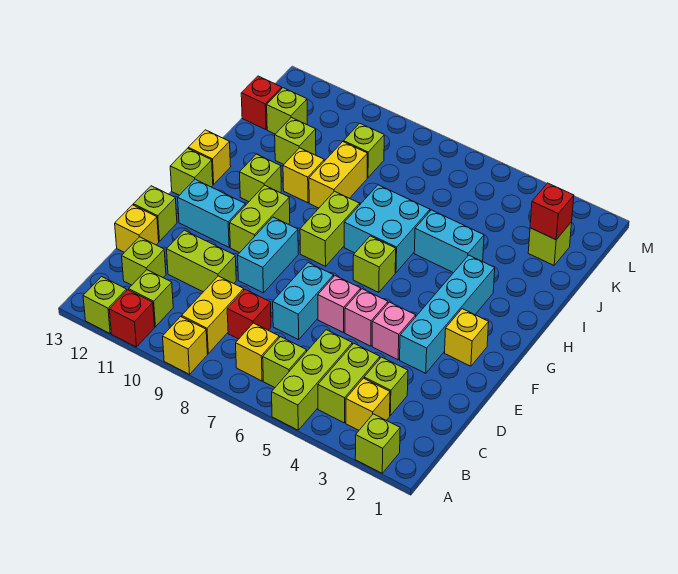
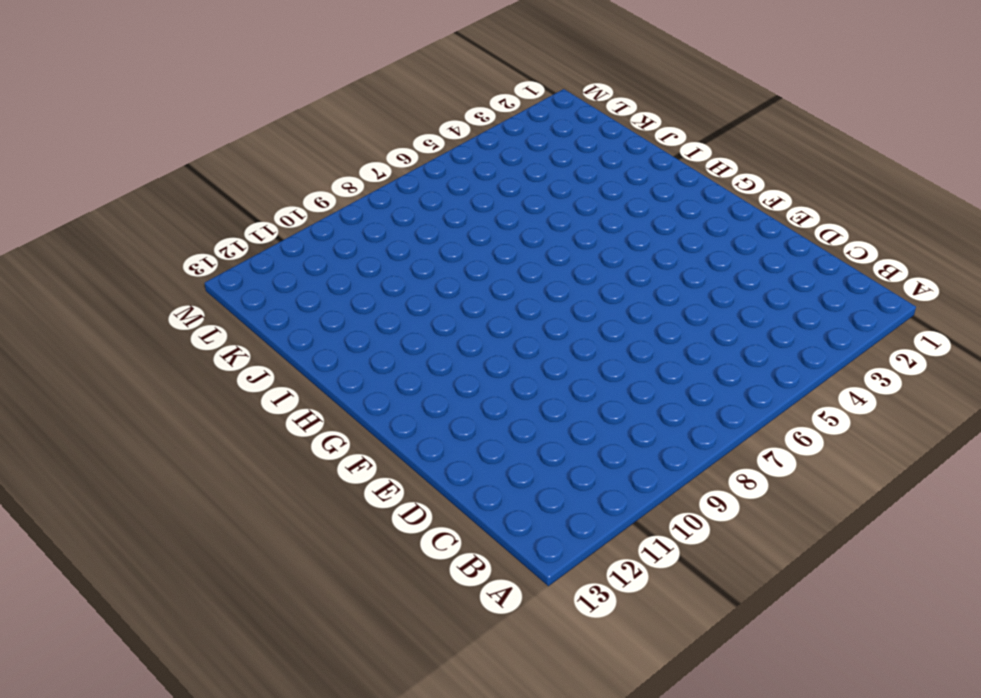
none -> lime 1x1 brick [355,414,400,473]
none -> lime 1x3 brick [272,330,352,430]
none -> yellow 1x1 brick [163,317,208,374]
none -> red 1x1 brick [109,290,155,347]

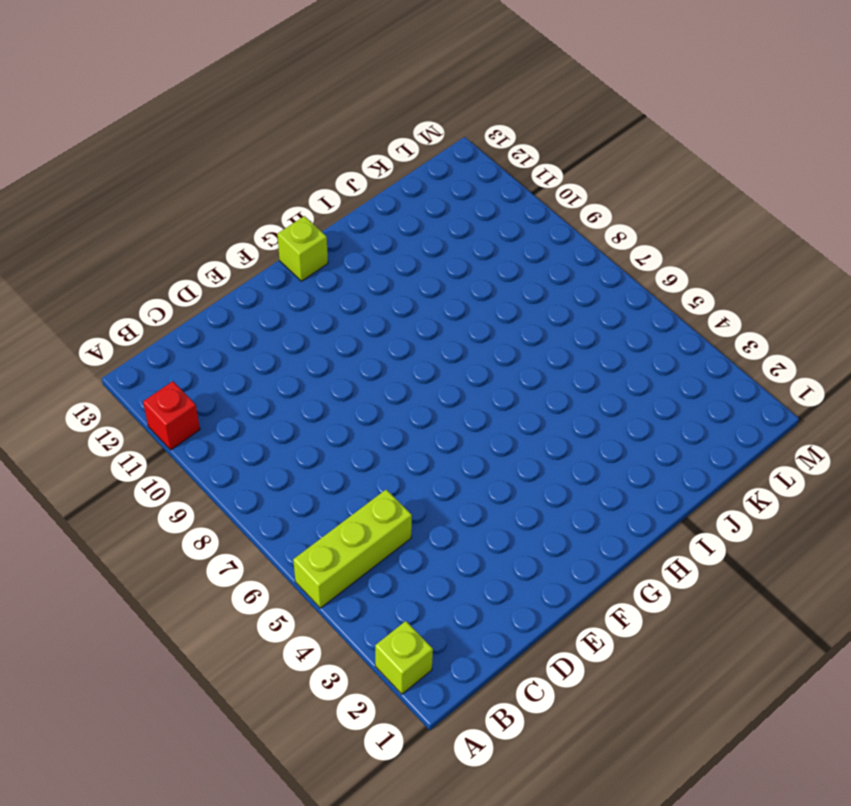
none -> yellow 1x1 brick [163,317,208,374]
none -> lime 1x1 brick [83,277,127,333]
none -> yellow 1x1 brick [346,378,390,430]
none -> lime 1x2 brick [318,343,380,423]

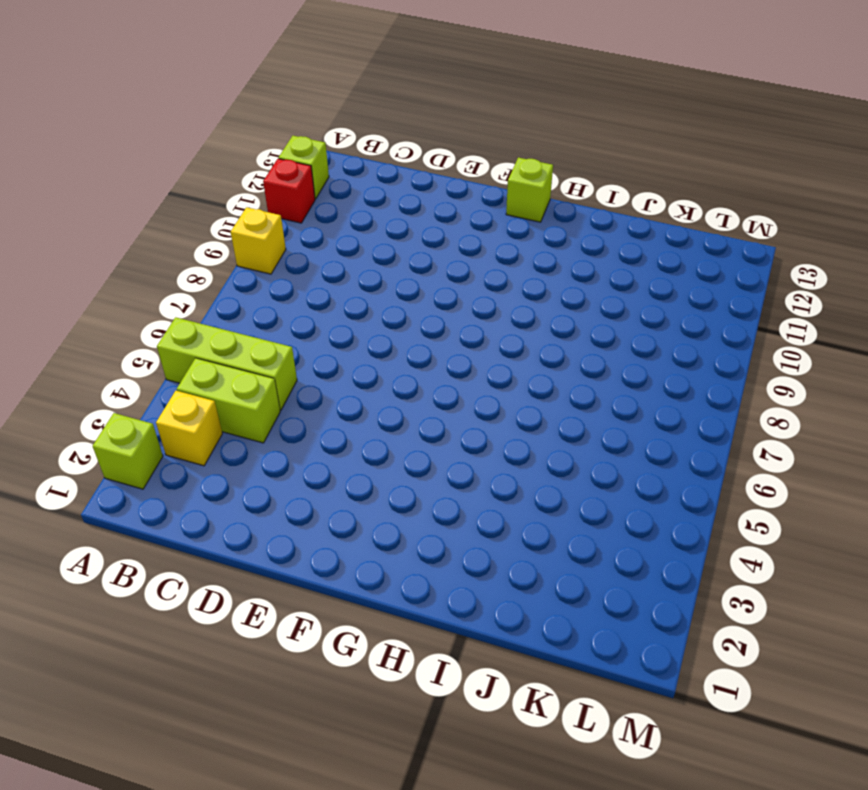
none -> lime 1x1 brick [263,337,307,388]
none -> yellow 1x1 brick [236,323,279,381]
none -> yellow 1x2 brick [182,276,244,353]
none -> lime 1x1 brick [129,270,173,327]

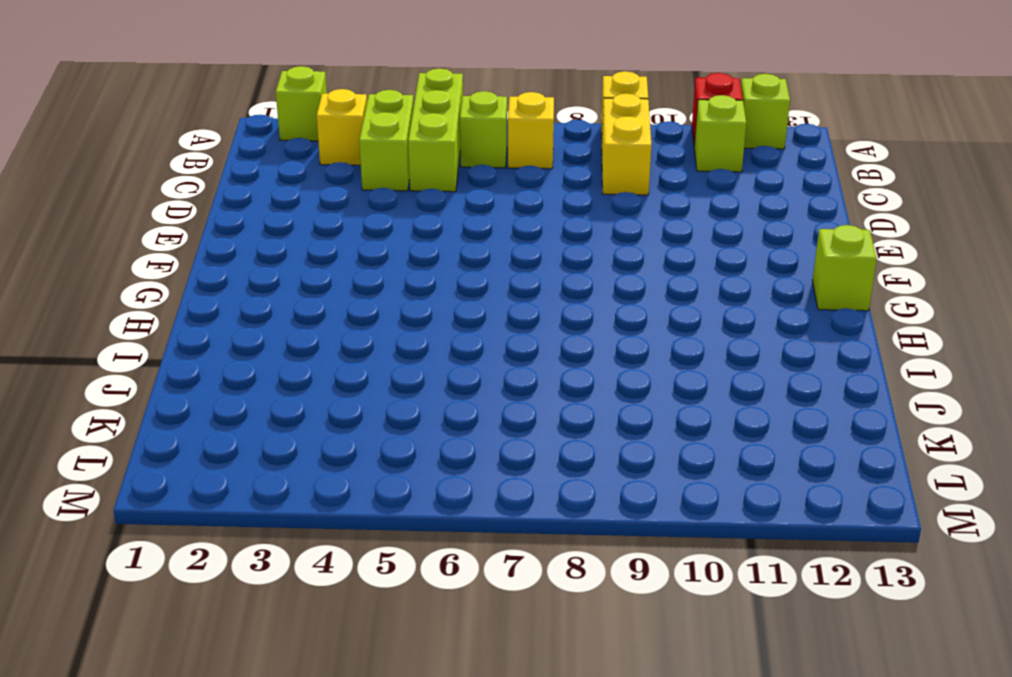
none -> lime 1x1 brick [364,357,408,415]
none -> red 1x1 brick [227,289,271,339]
none -> lime 1x1 brick [122,237,166,285]
none -> cyan 1x2 brick [273,263,334,340]

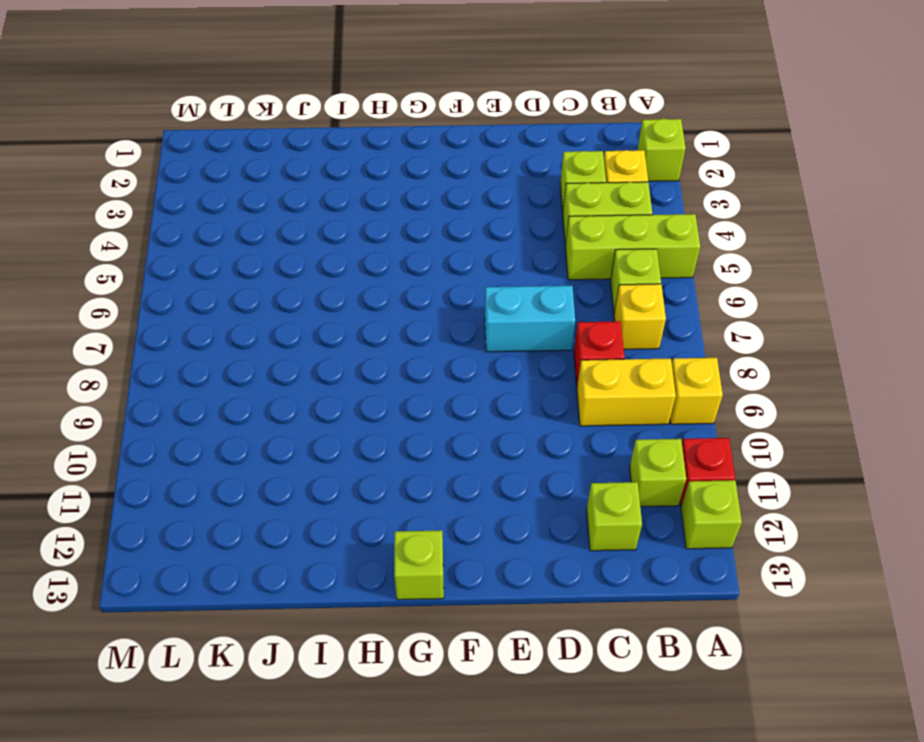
none -> lime 1x2 brick [167,230,236,292]
none -> yellow 1x1 brick [115,205,159,252]
none -> cyan 1x4 brick [400,255,495,373]
none -> pink 1x1 brick [372,302,416,360]

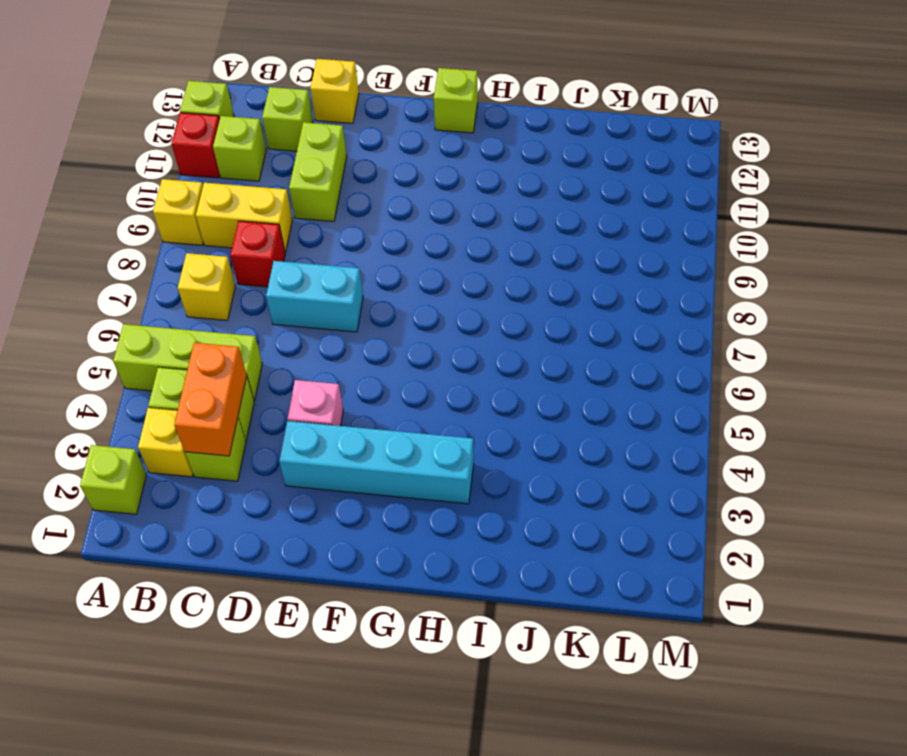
orange 1x2 brick [174,343,247,456] -> none
none -> lime 1x1 brick [263,337,307,388]
none -> pink 1x1 brick [345,289,388,346]
none -> pink 1x1 brick [318,276,361,333]
none -> cyan 1x2 brick [238,217,298,293]

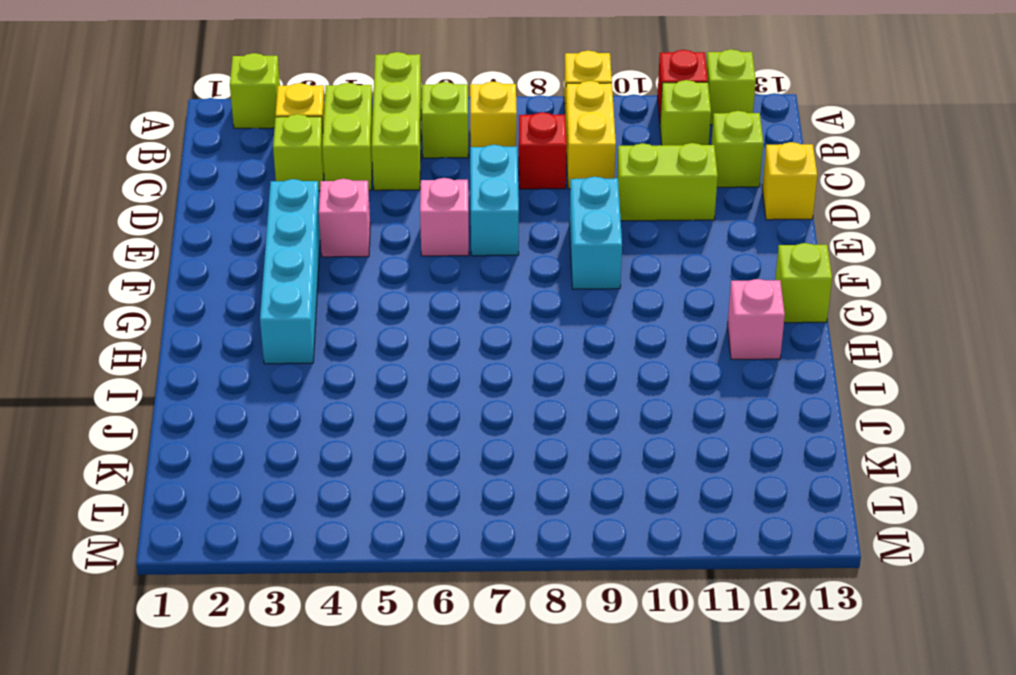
pink 1x1 brick [727,279,785,359] -> pink 1x1 brick moved to [345,289,388,346]
none -> lime 1x1 brick [133,186,177,241]
none -> yellow 1x1 brick [445,309,489,366]
none -> lime 1x2 brick [230,185,290,253]
none -> cyan 1x2 brick [178,179,245,247]

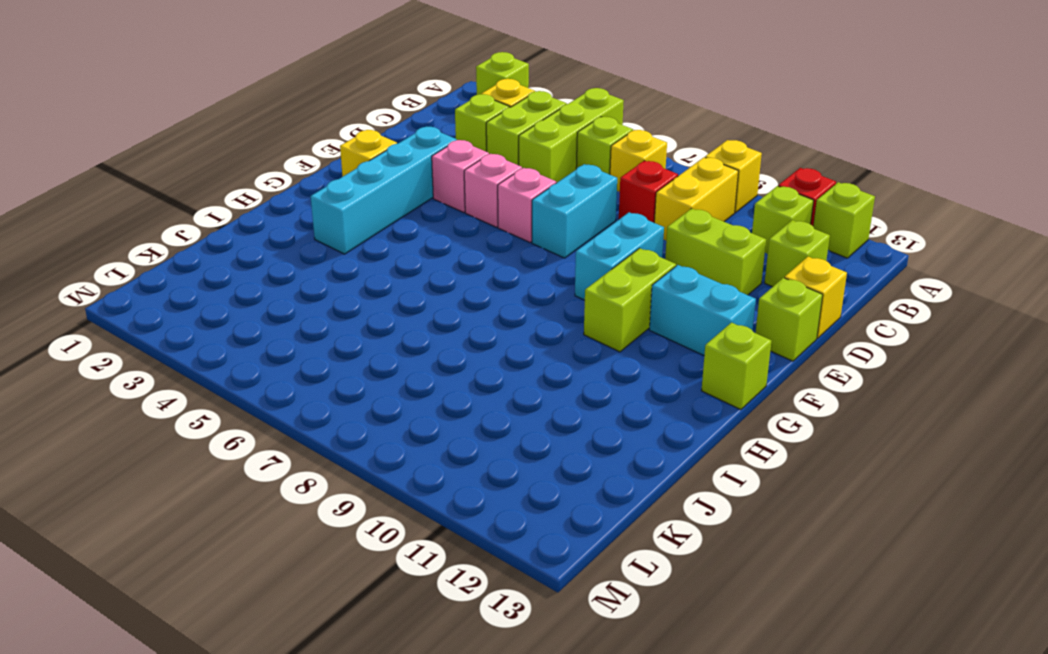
none -> lime 1x1 brick [353,236,396,292]
none -> lime 1x2 brick [300,191,360,266]
none -> cyan 2x2 brick [344,185,430,273]
none -> lime 1x1 brick [240,154,281,202]

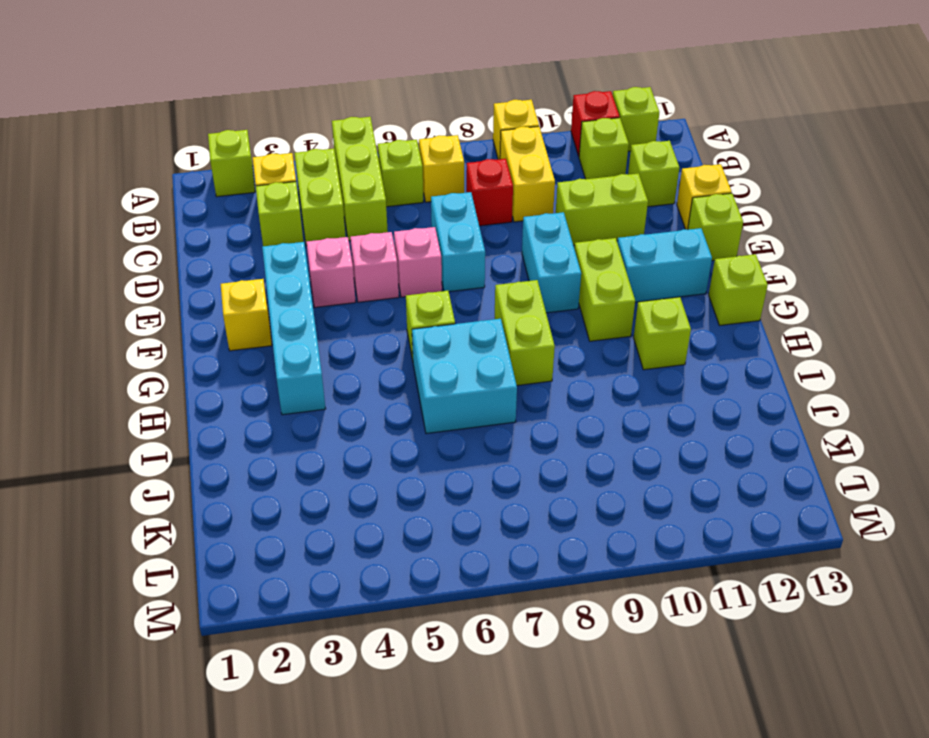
none -> yellow 1x1 brick [188,130,231,184]
none -> cyan 1x2 brick [414,210,484,273]
none -> yellow 1x2 brick [309,142,368,208]
none -> yellow 1x1 brick [283,148,324,203]

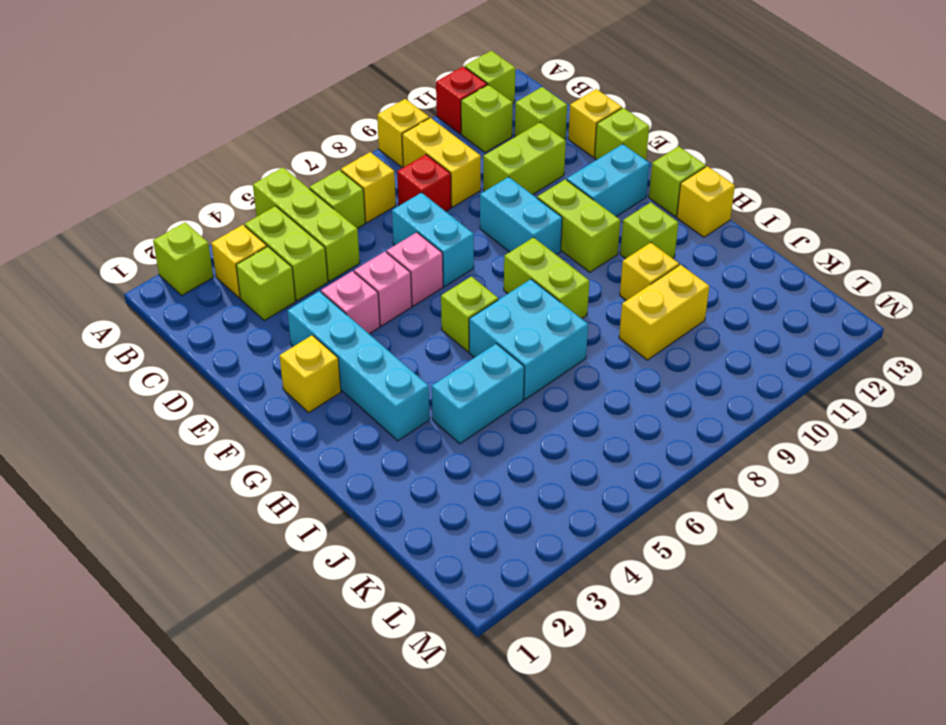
yellow 1x2 brick [619,265,709,360] -> yellow 1x2 brick turned to [309,142,368,208]
none -> lime 1x1 brick [275,118,316,164]
none -> lime 1x1 brick [528,222,572,265]
none -> lime 1x1 brick [344,123,384,178]
none -> lime 1x1 brick [267,88,307,134]

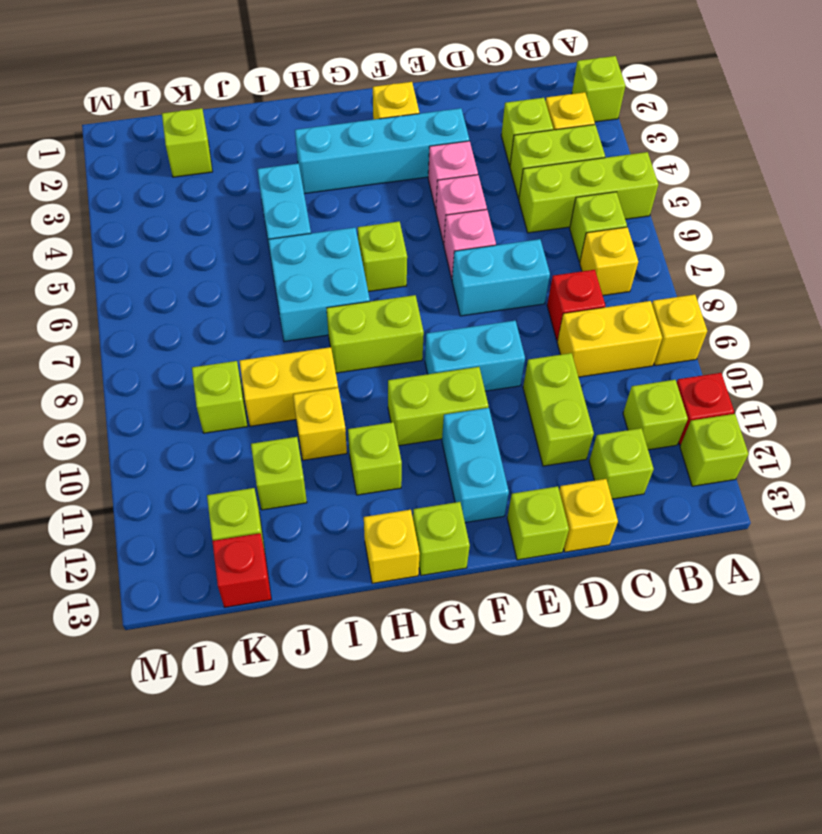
none -> red 1x1 brick [530,183,574,240]

